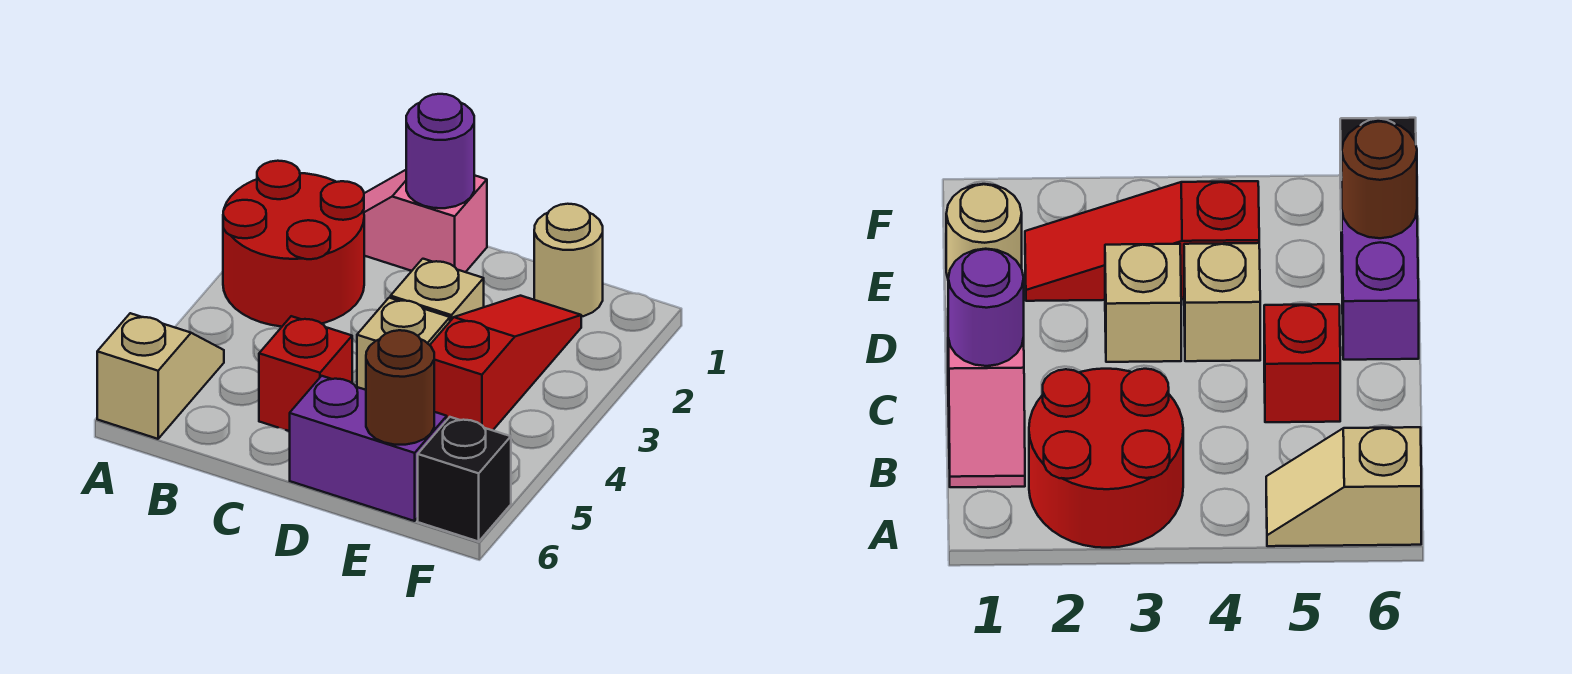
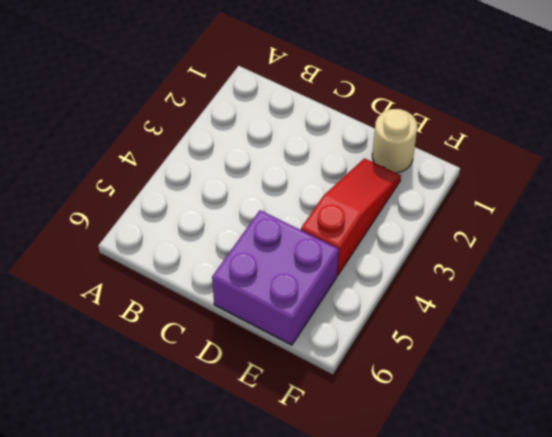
purple 2x2 brick [212,210,339,345] -> purple 1x2 brick [290,376,447,521]
none -> red 2x2 round brick [223,161,364,327]
none -> tan 1x2 slope [97,313,224,439]
none -> pink 1x2 slope [364,170,487,272]

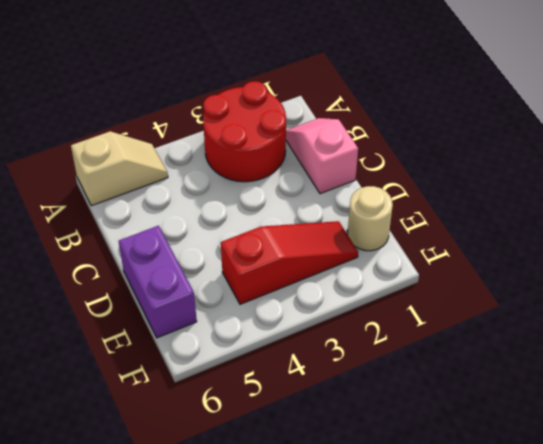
none -> red 1x1 brick [259,316,352,431]
none -> tan 1x1 brick [391,259,484,321]
none -> tan 1x1 brick [357,298,450,390]

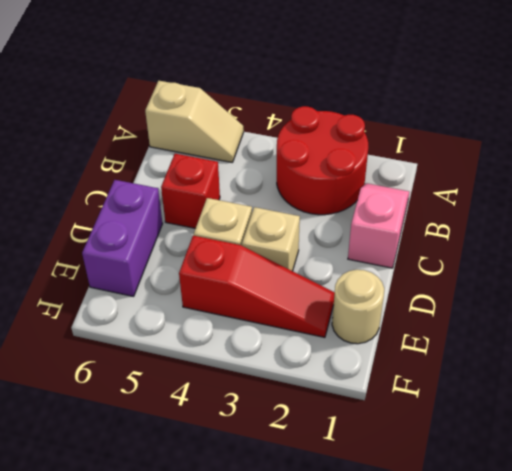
none -> black 1x1 brick [418,417,511,542]
none -> purple 1x1 round brick [406,94,474,208]
none -> brown 1x1 round brick [366,330,434,445]

